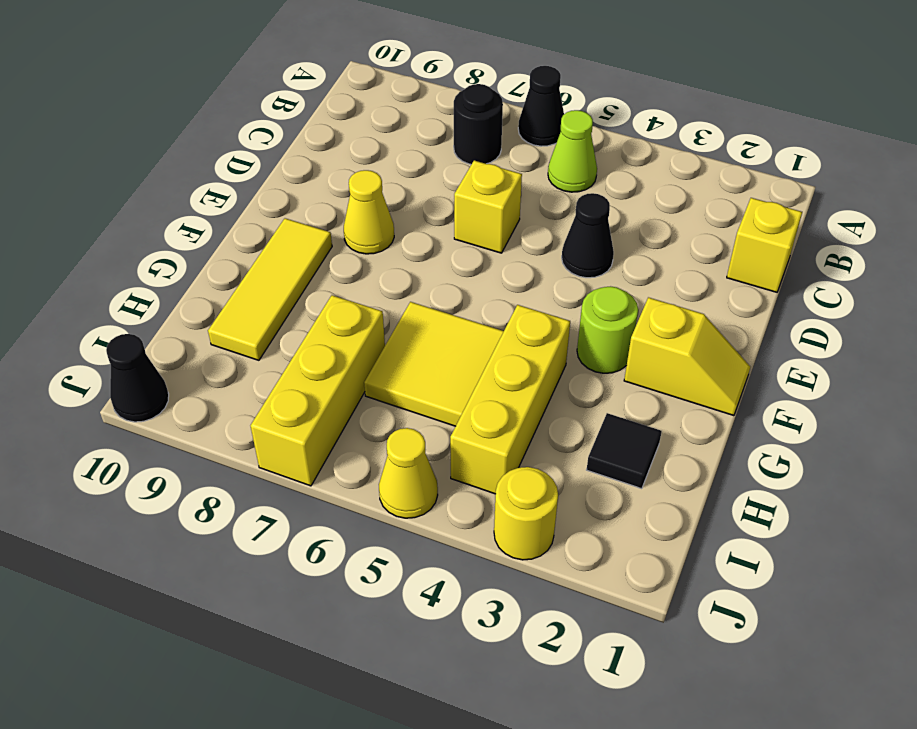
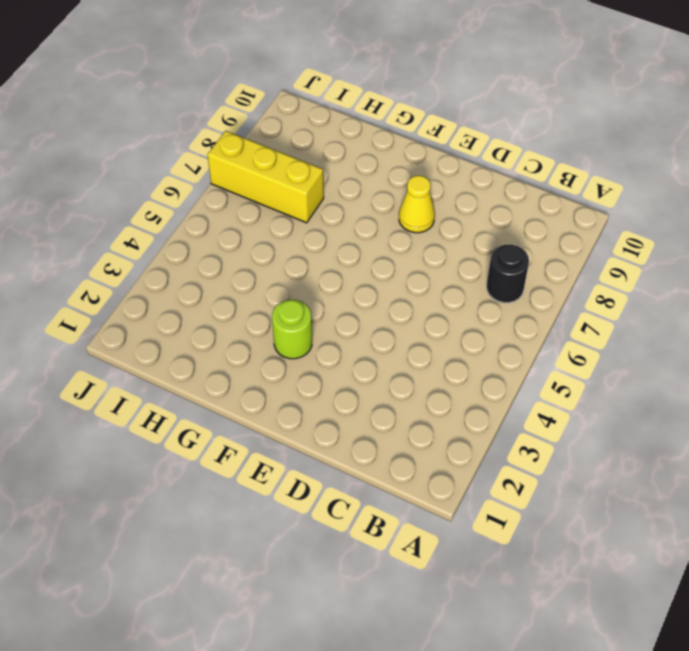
none -> black 1x1 cone [518,66,564,146]
none -> lime 1x1 cone [548,110,597,192]
none -> yellow 1x1 brick [727,198,802,292]

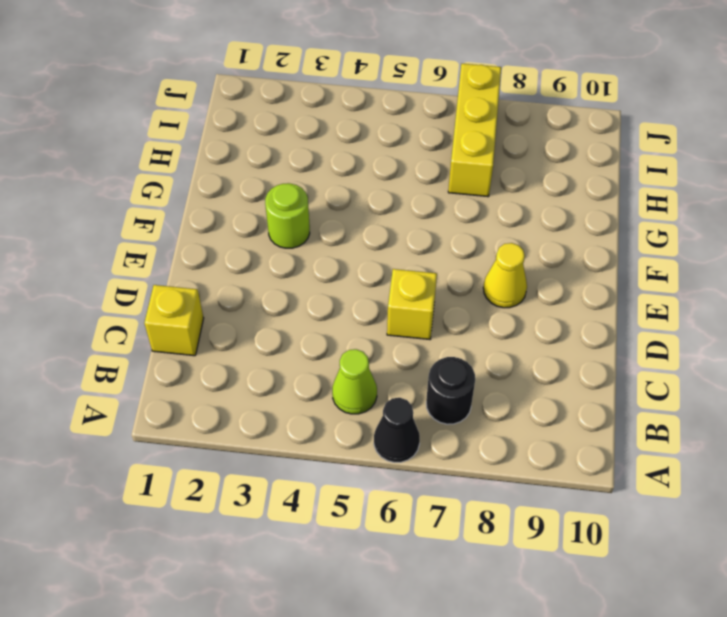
none -> black 1x1 cone [562,193,614,278]
none -> yellow 1x2 slope [624,297,750,416]
none -> yellow 1x3 tile [208,218,332,360]

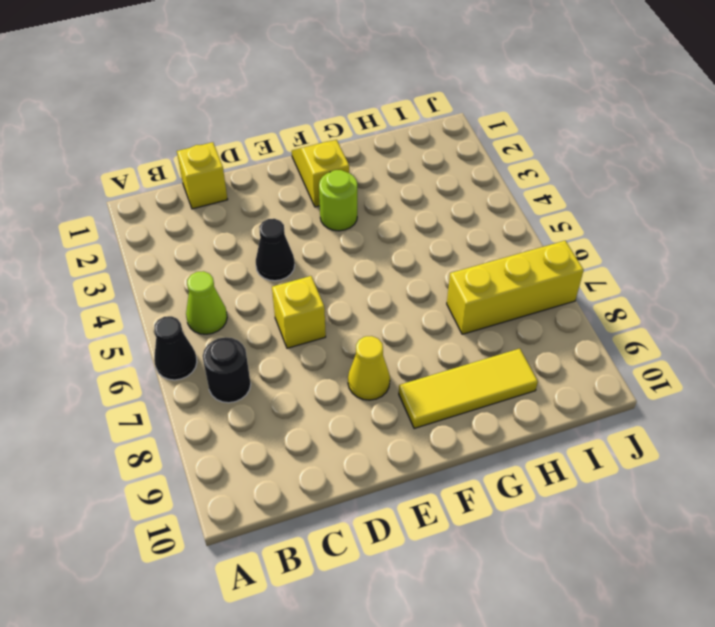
none -> yellow 1x3 brick [450,305,570,494]
none -> yellow 2x2 tile [364,302,504,426]
none -> black 1x1 tile [587,413,662,489]

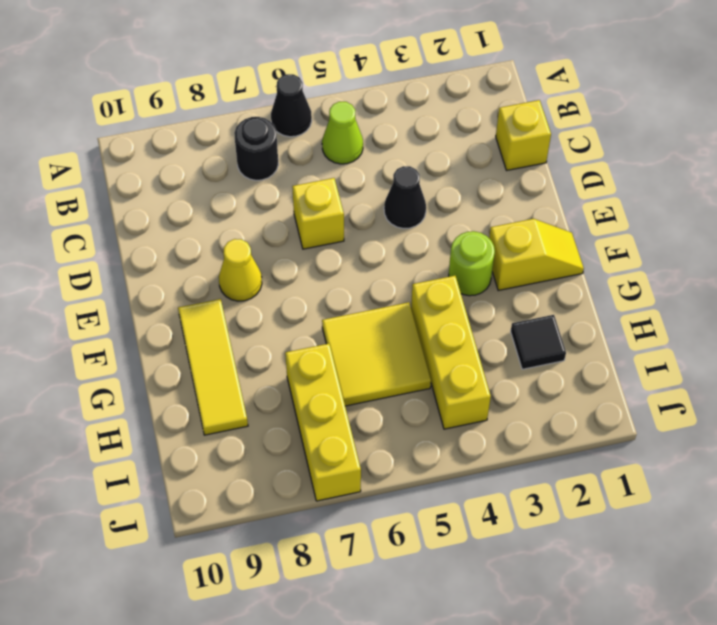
none -> yellow 1x1 round brick [494,467,558,560]
none -> yellow 1x1 cone [379,428,438,518]
none -> black 1x1 cone [106,334,169,422]

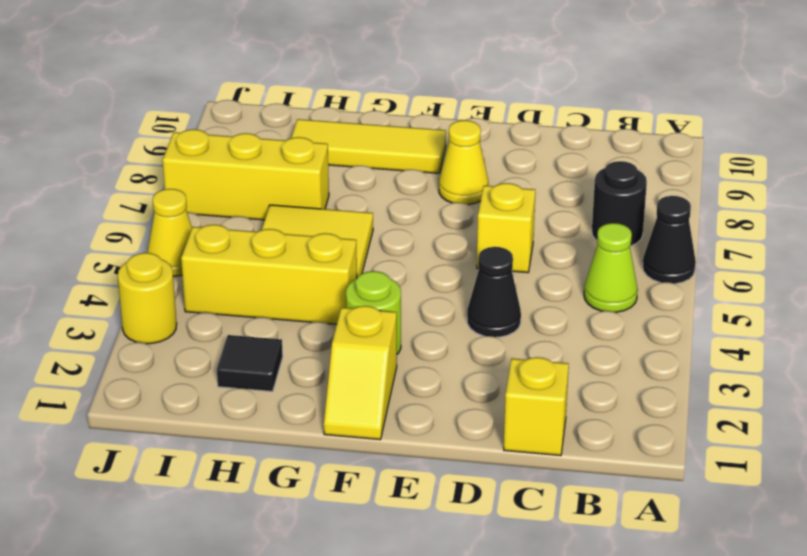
none -> black 1x1 cone [106,334,169,422]

